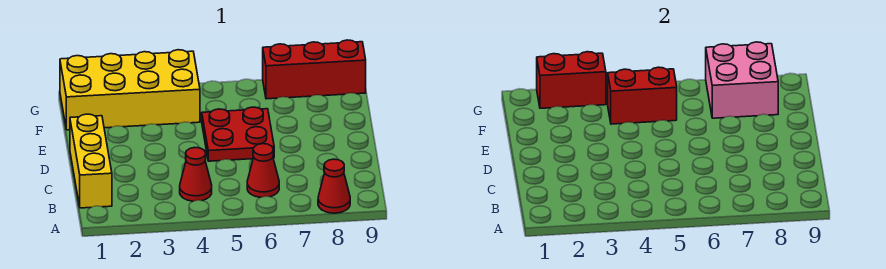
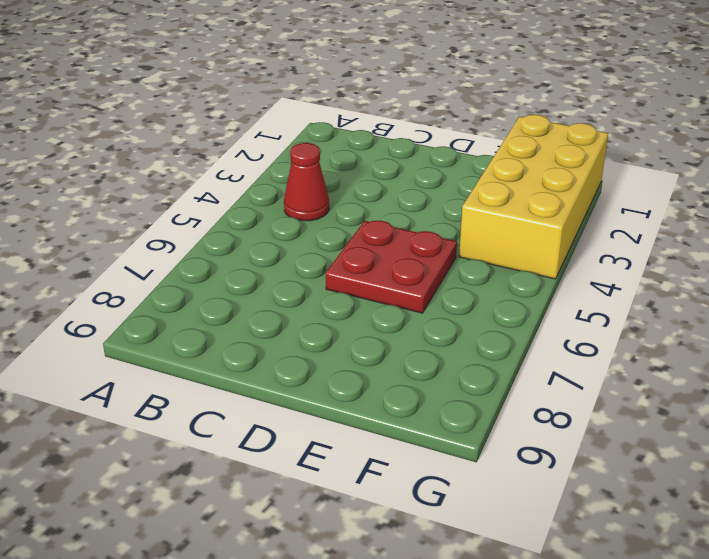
none -> red 1x1 cone [318,159,350,213]
none -> yellow 1x3 brick [70,114,112,208]

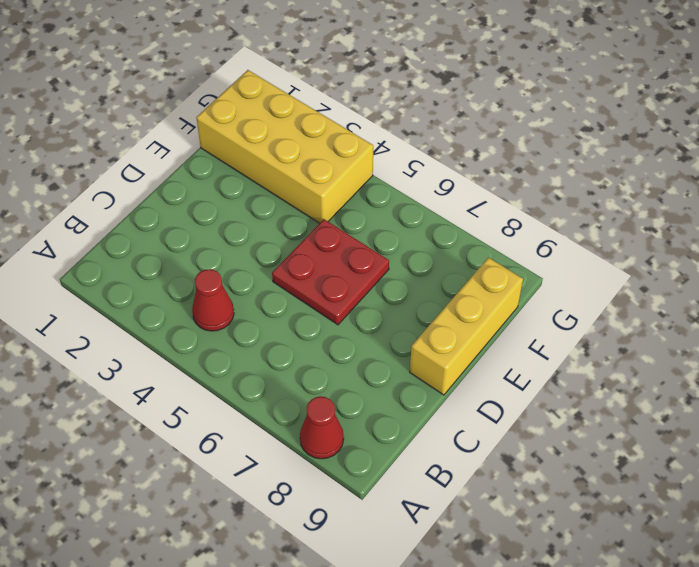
yellow 1x3 brick [410,258,523,395] -> yellow 1x3 brick moved to [70,114,112,208]
none -> red 1x1 cone [247,144,279,197]
none -> red 1x3 brick [263,40,366,99]

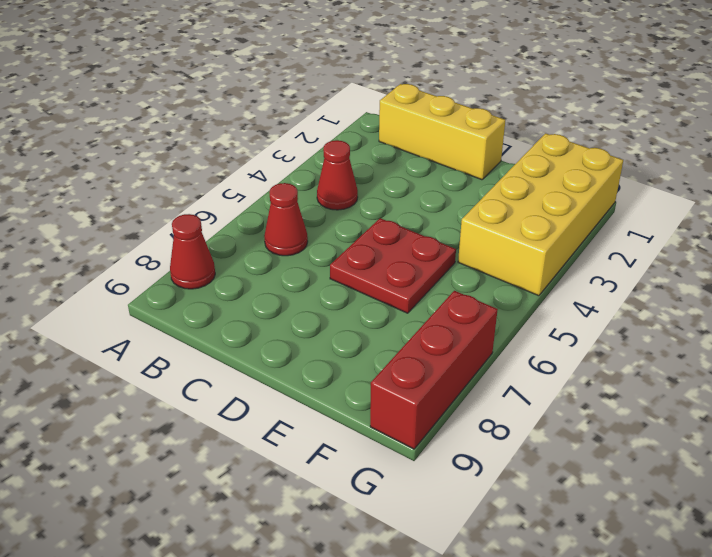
none -> red 1x2 brick [608,67,677,124]
none -> pink 2x2 brick [706,42,778,118]

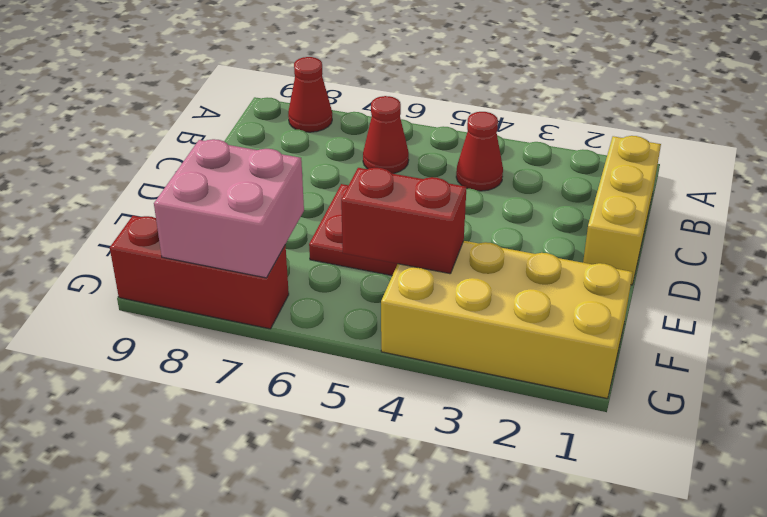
none -> red 1x2 brick [537,52,606,108]

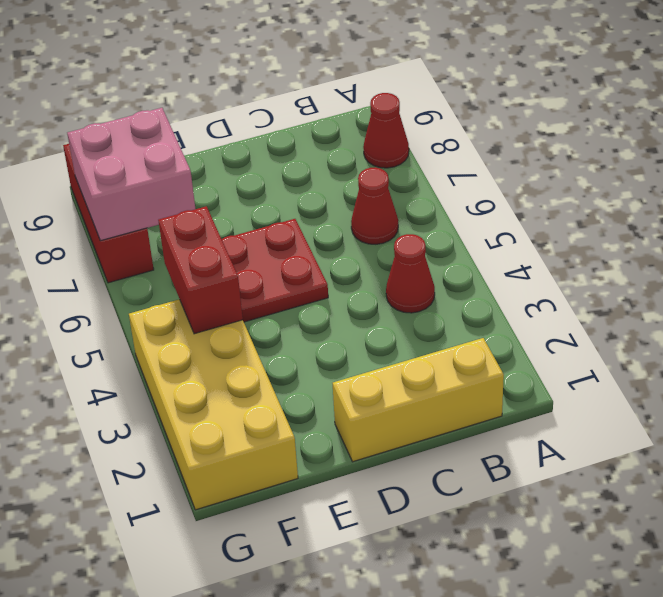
none -> red 1x2 brick [537,52,606,108]

